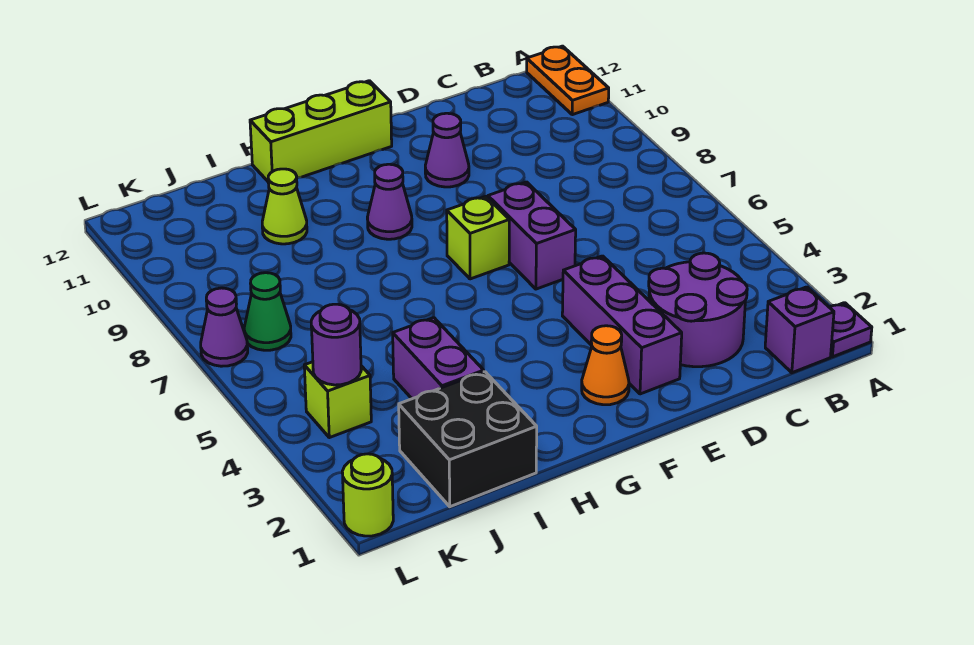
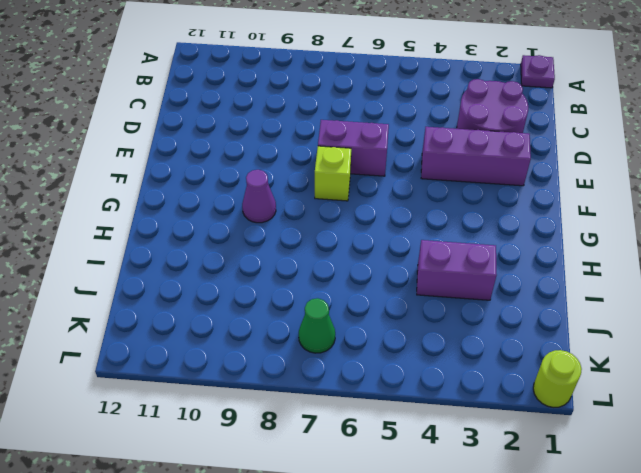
none -> orange 1x2 plate [527,46,609,115]
none -> purple 1x1 brick [765,287,834,373]
none -> purple 1x1 cone [425,113,469,187]

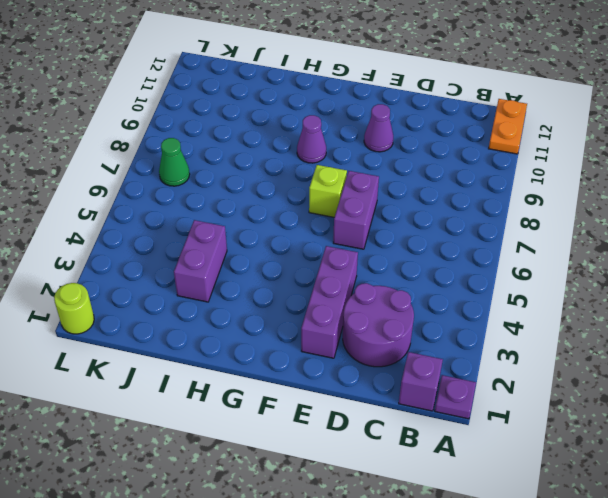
none -> orange 1x1 cone [582,326,629,405]
none -> lime 1x3 brick [250,81,392,181]
none -> black 2x2 brick [399,372,537,507]

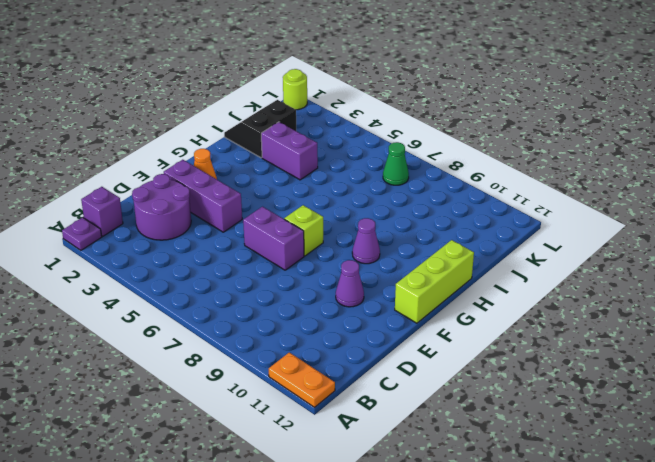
black 2x2 slope [224,100,296,158] -> black 2x2 brick [399,372,537,507]
none -> lime 1x1 cone [262,169,307,244]
none -> lime 1x1 brick [304,362,371,438]
none -> purple 1x1 cone [201,288,248,366]

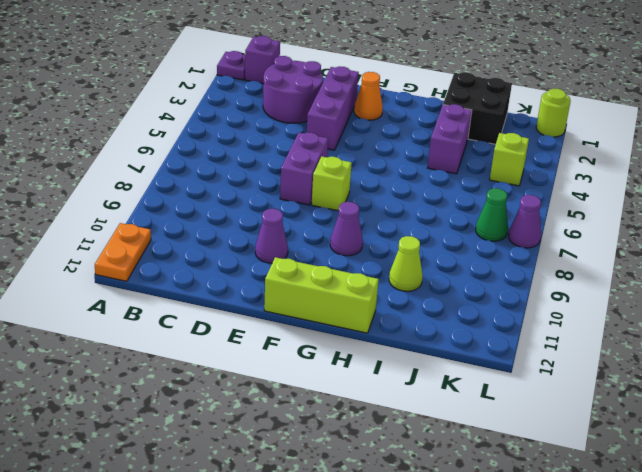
none -> purple 1x1 round brick [311,304,361,385]

